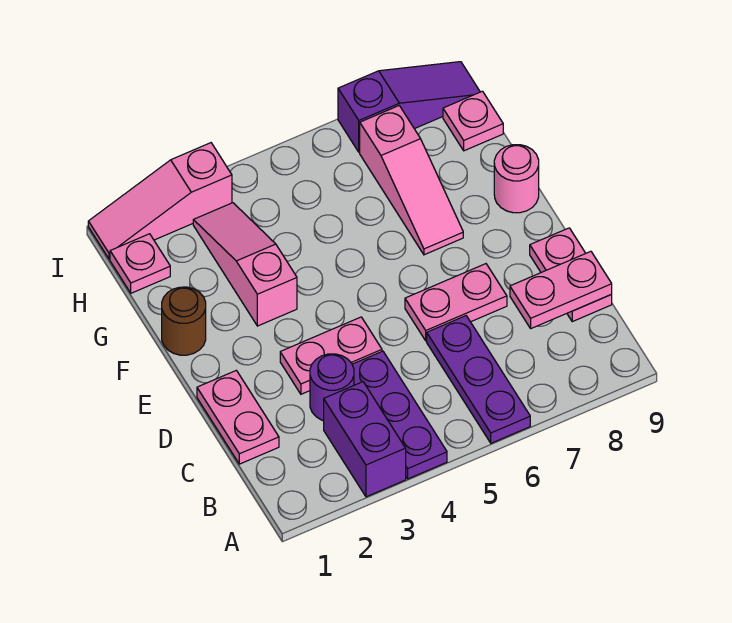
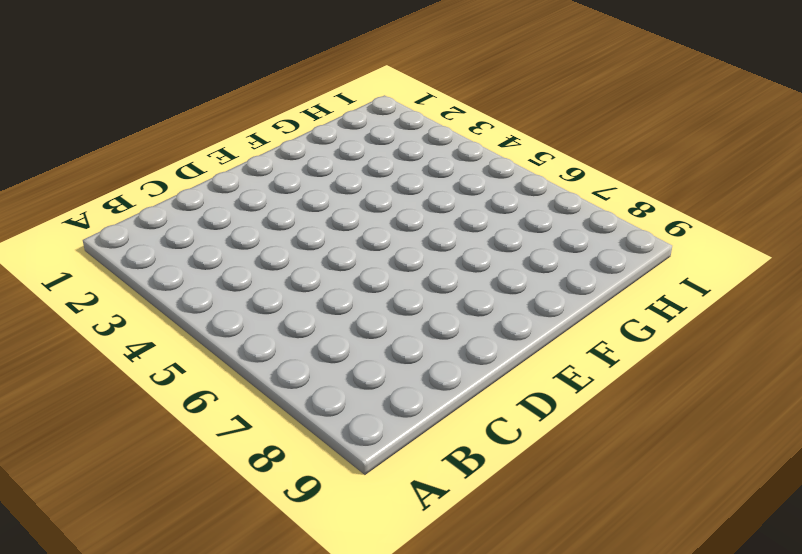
none -> purple 1x2 brick [324,382,406,497]
none -> purple 1x3 plate [352,351,447,479]
none -> purple 1x3 plate [427,316,530,443]

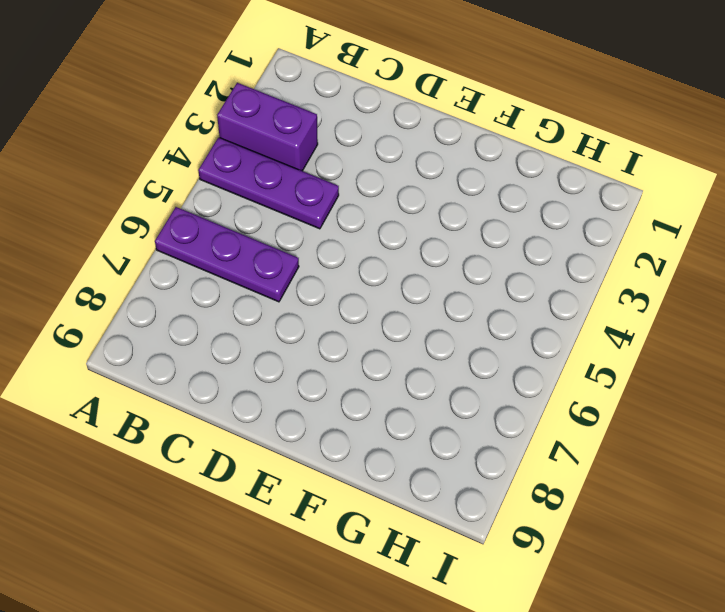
none -> pink 1x2 plate [197,370,279,464]
none -> purple 1x1 round brick [310,354,354,421]
none -> pink 1x2 plate [530,228,612,322]

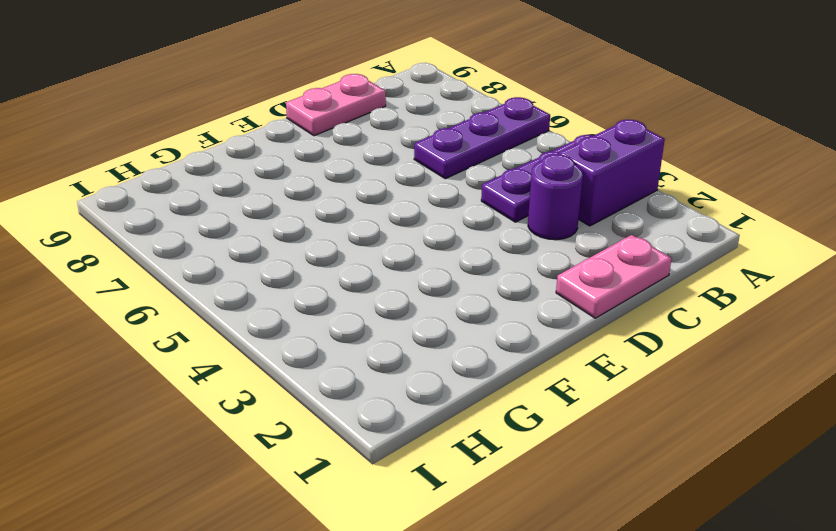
none -> pink 1x2 plate [280,317,382,394]
none -> pink 1x2 plate [405,264,507,341]
none -> brown 1x1 round brick [162,287,206,355]

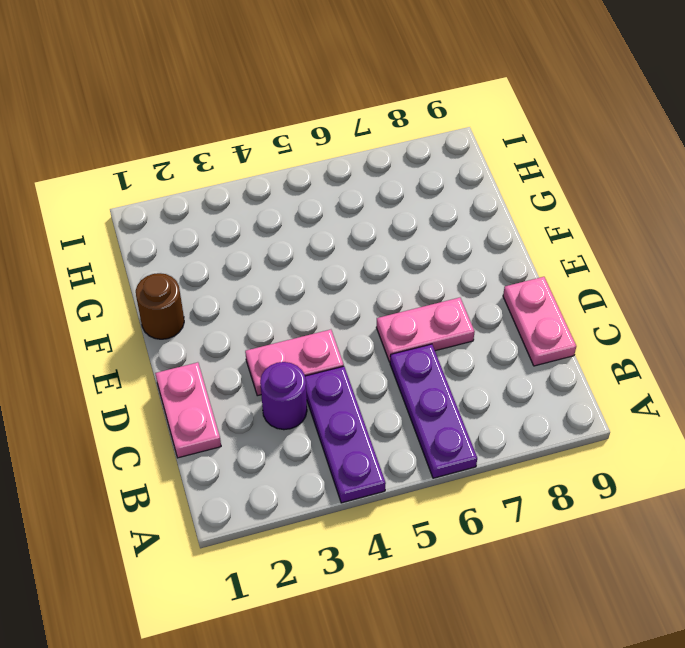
none -> purple 1x2 brick [324,382,406,497]
none -> pink 1x3 slope [193,203,297,326]
none -> pink 1x3 slope [360,106,463,255]

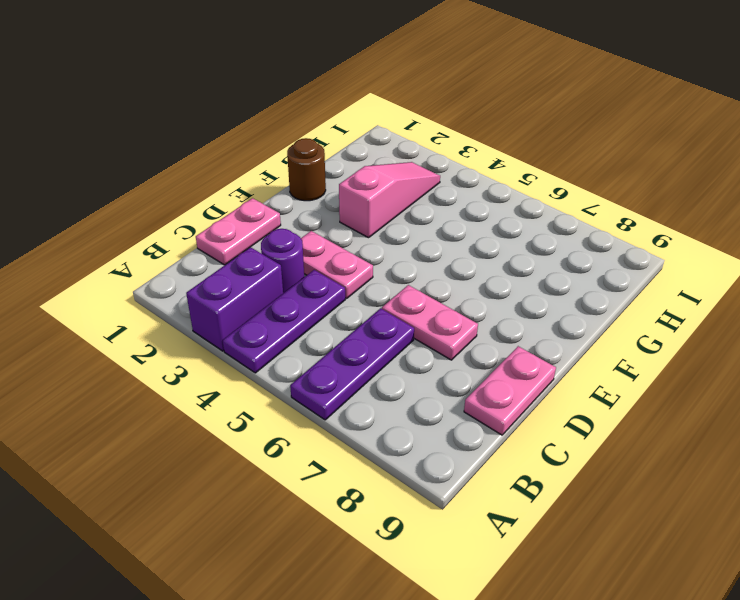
none -> pink 1x3 slope [360,106,463,255]
none -> pink 1x1 round brick [494,145,539,213]
none -> pink 1x1 plate [110,234,170,293]

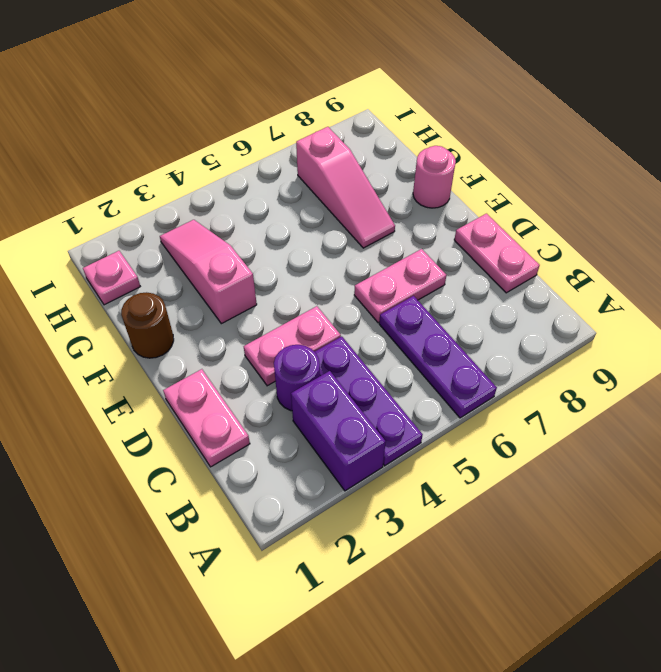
none -> pink 1x1 plate [443,91,503,151]
none -> pink 1x3 slope [88,143,232,259]
none -> purple 1x3 slope [338,62,480,152]

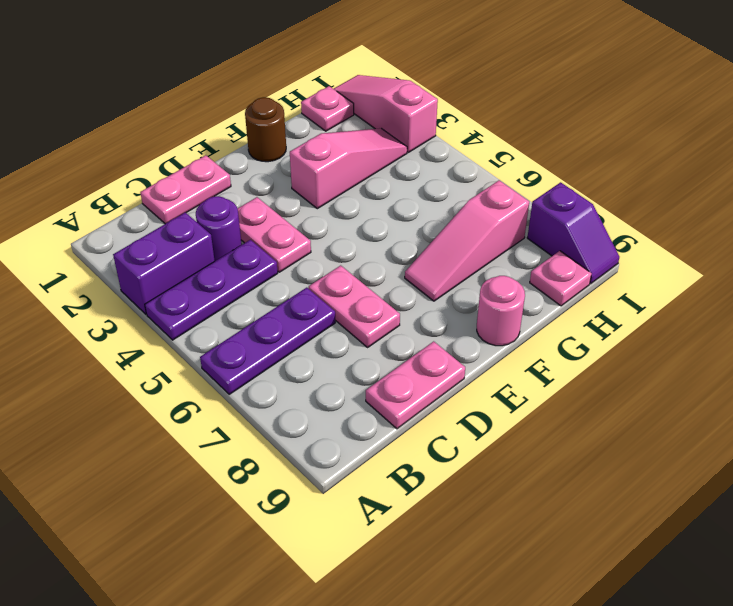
purple 1x2 slope [527,182,619,284] -> purple 1x3 slope [338,62,480,152]
none -> pink 1x2 plate [510,251,612,328]

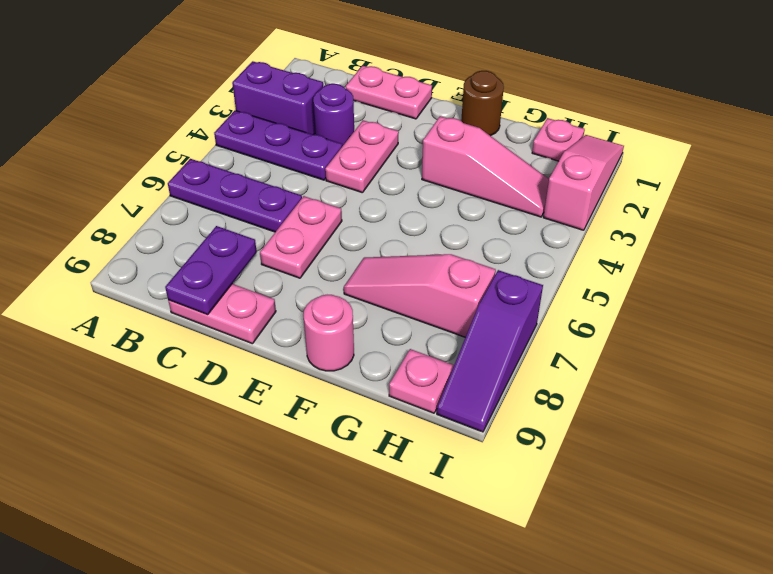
purple 1x2 plate [165,226,257,315] -> pink 1x2 plate [510,251,612,328]

